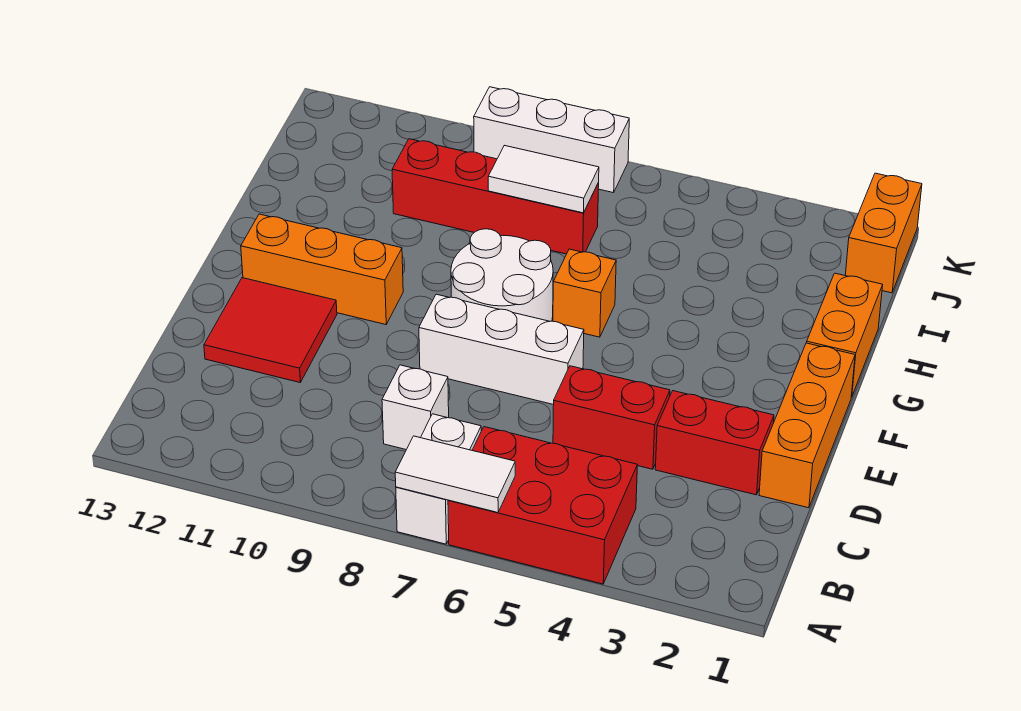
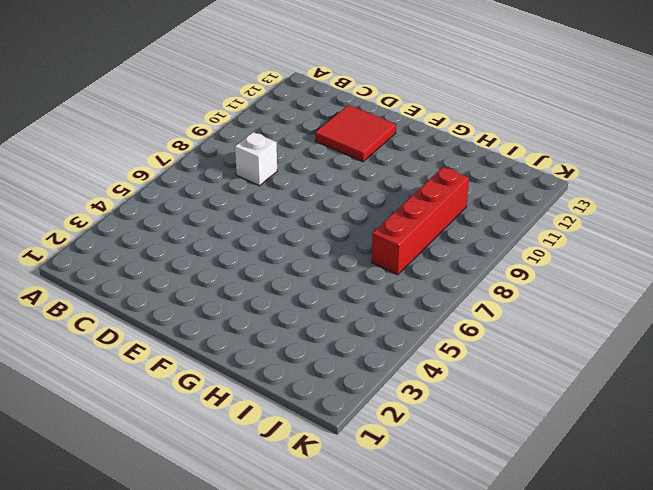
none -> red 2x3 brick [448,427,637,584]
none -> white 1x2 brick [396,414,481,544]
none -> orange 1x3 brick [759,343,855,508]

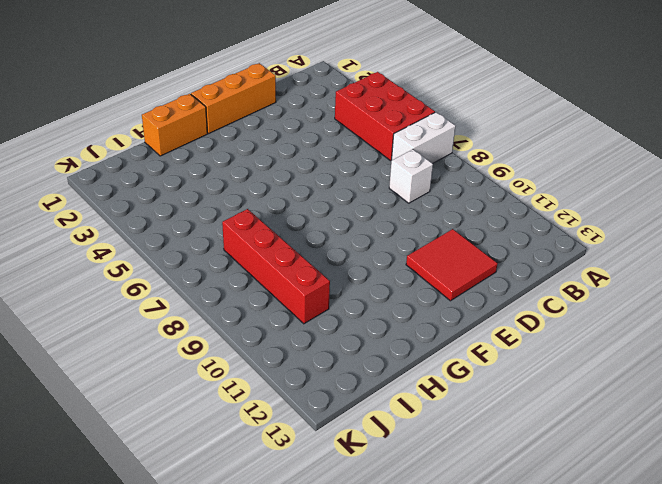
none -> red 1x2 brick [655,391,774,495]
none -> red 1x2 brick [553,366,670,469]
none -> white 1x3 brick [419,294,584,405]

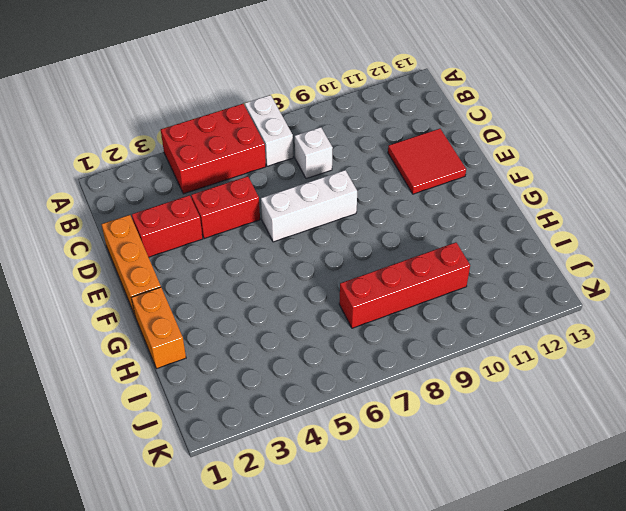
none -> white 2x2 round brick [451,229,553,321]
none -> orange 1x3 brick [241,214,403,325]
none -> orange 1x1 brick [553,249,616,337]

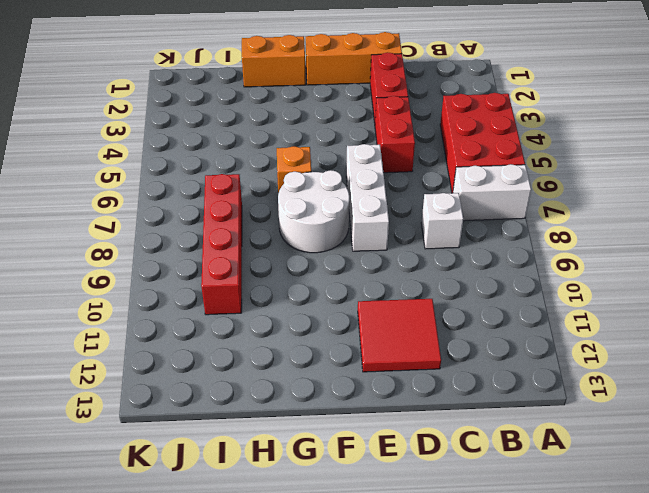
none -> orange 1x3 brick [241,214,403,325]
none -> orange 1x2 brick [845,173,922,293]
none -> white 1x3 brick [474,87,629,193]

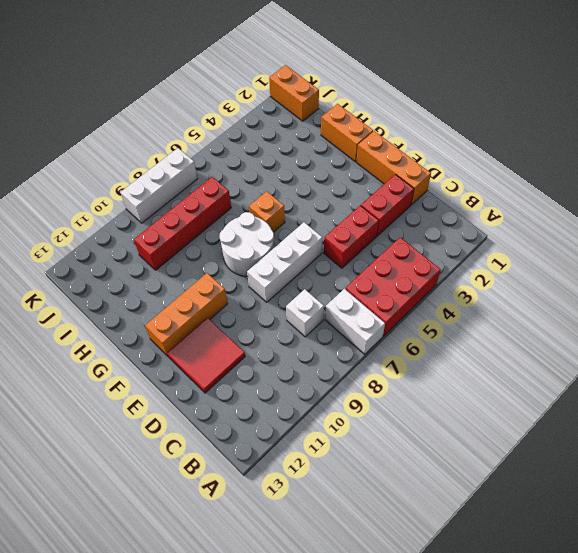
none -> white 1x2 tile [395,436,515,513]
none -> white 1x2 tile [488,145,599,213]

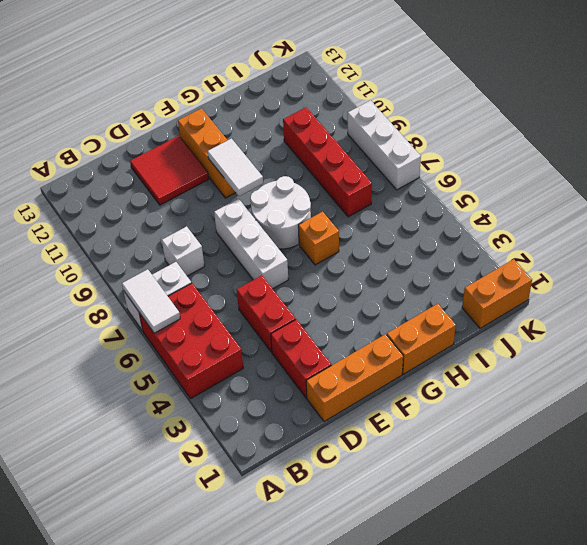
white 1x2 tile [208,139,263,196] -> white 1x2 tile moved to [488,145,599,213]

